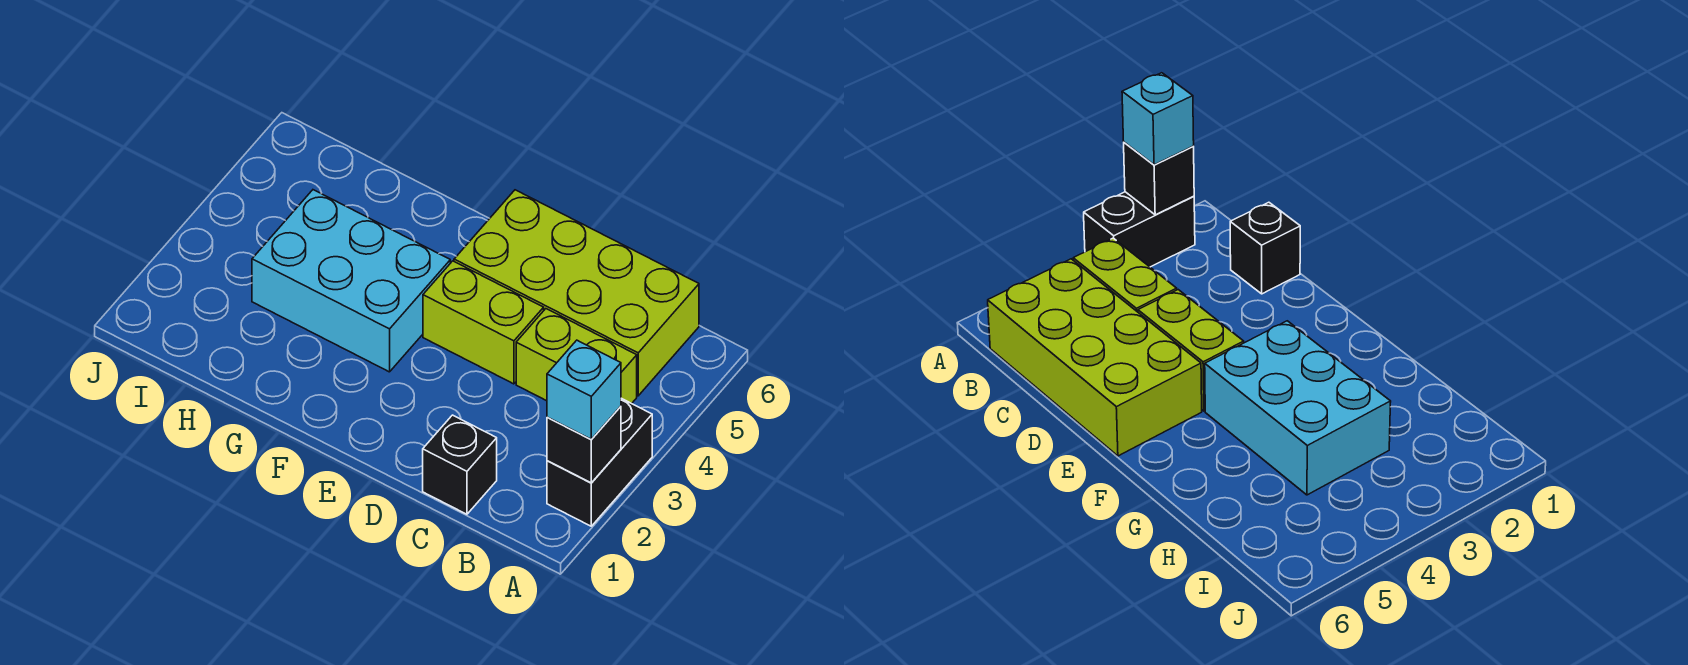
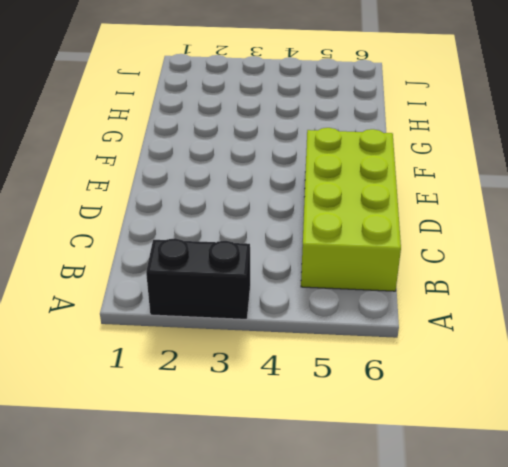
none -> lime 1x2 brick [516,309,637,404]
none -> black 1x1 brick [423,415,497,514]

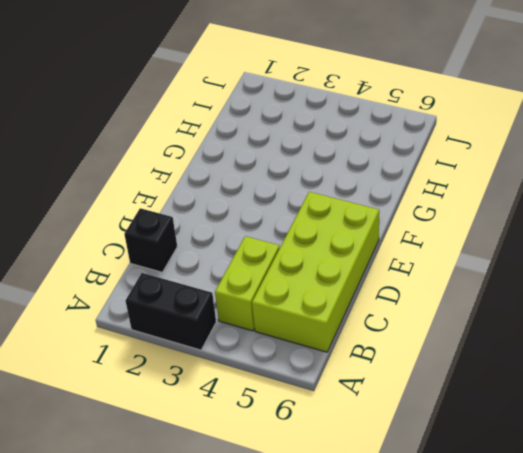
none -> lime 1x2 brick [423,261,544,384]
none -> cyan 2x3 brick [252,190,450,372]

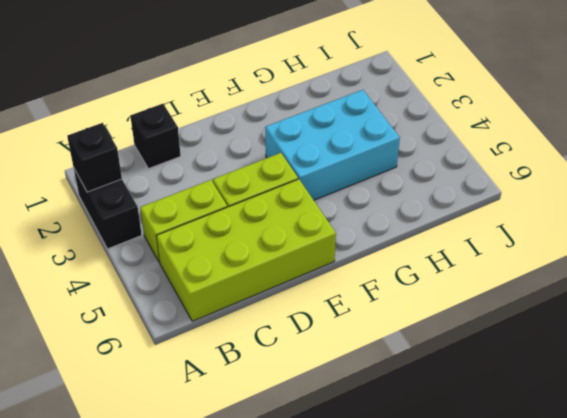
none -> cyan 1x1 brick [547,340,621,439]

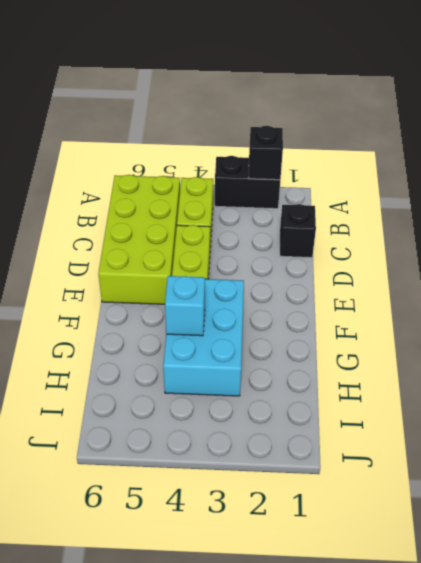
cyan 1x1 brick [165,276,205,336] -> cyan 1x1 brick moved to [547,340,621,439]

